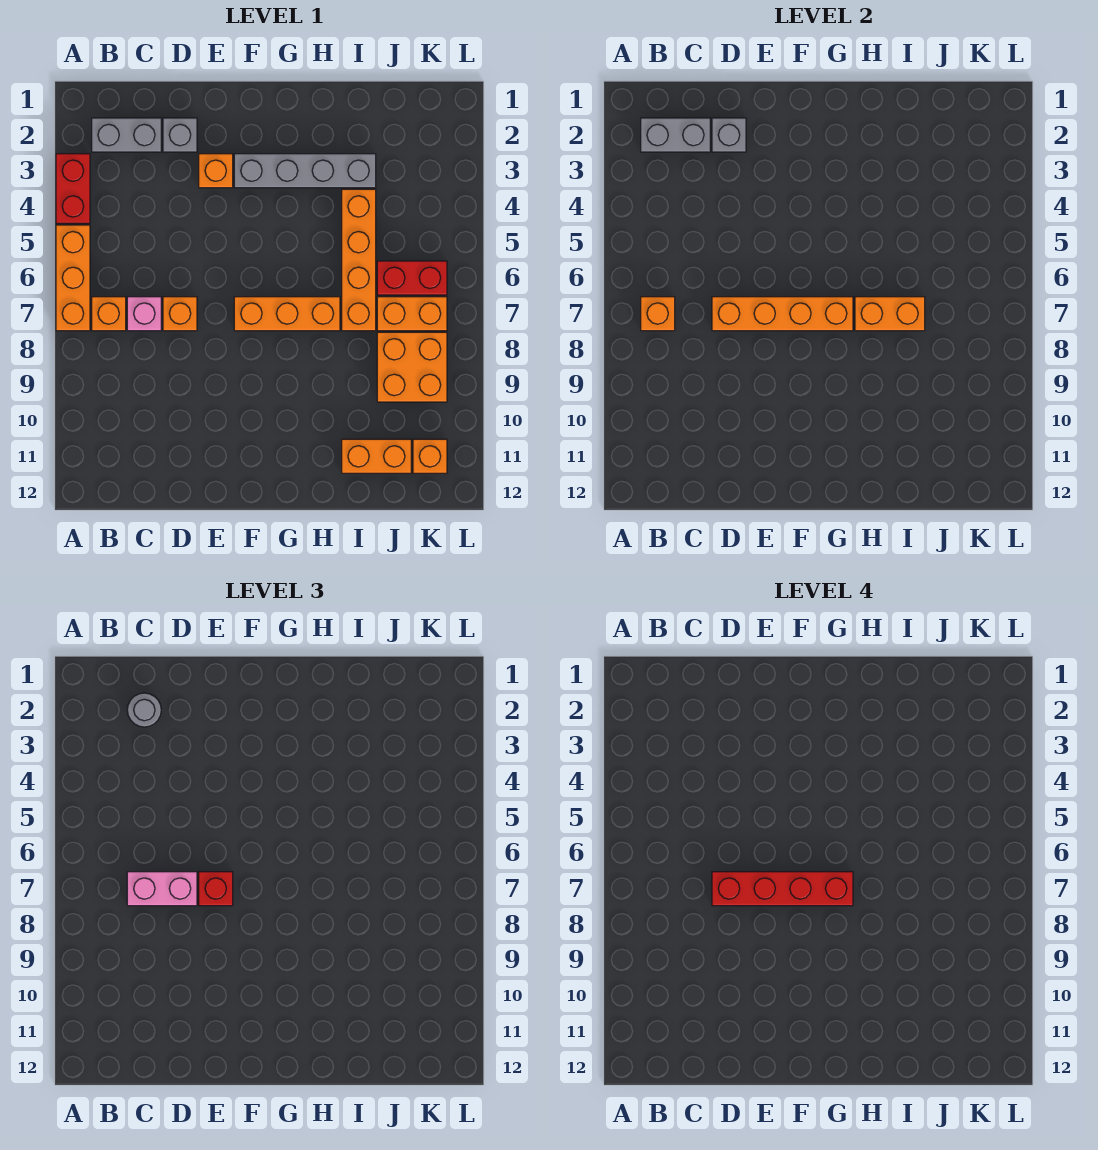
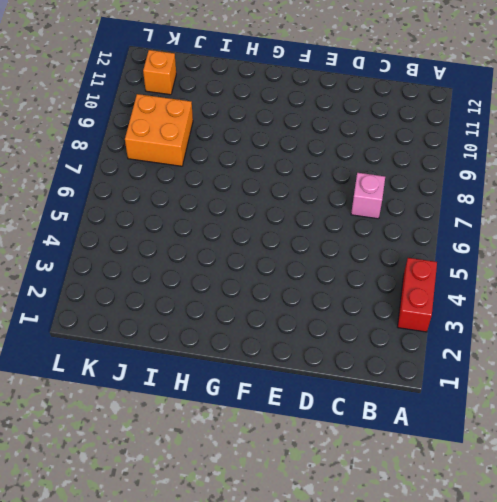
none -> orange 1x3 brick [56,225,90,331]
none -> grey 1x2 brick [92,118,161,152]
none -> orange 1x1 brick [92,297,126,331]

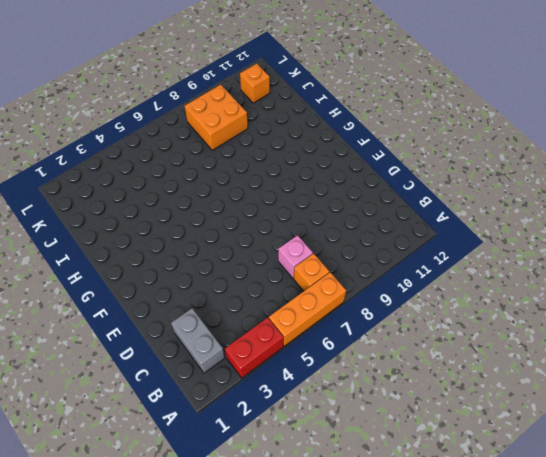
none -> grey 1x1 brick [163,118,197,152]
none -> orange 1x1 brick [163,297,197,331]
none -> orange 1x1 brick [199,154,233,188]

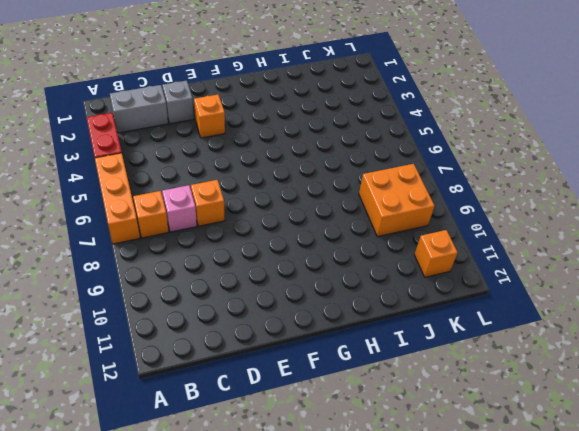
none -> grey 1x4 brick [234,154,376,188]
none -> orange 1x3 brick [234,297,340,331]
none -> orange 1x4 brick [342,189,376,331]

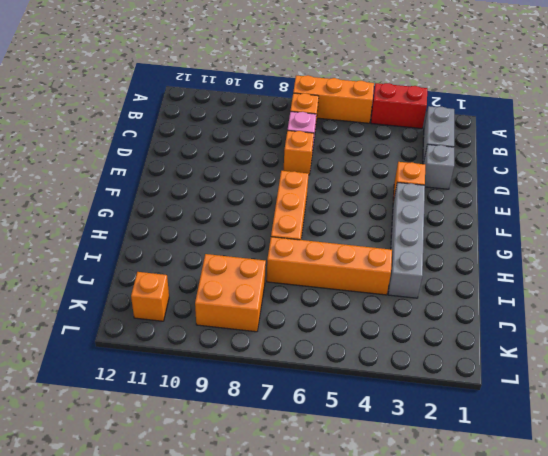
none -> orange 1x2 brick [342,439,411,473]
none -> red 1x2 brick [377,261,447,295]
none -> orange 1x2 brick [377,297,447,331]

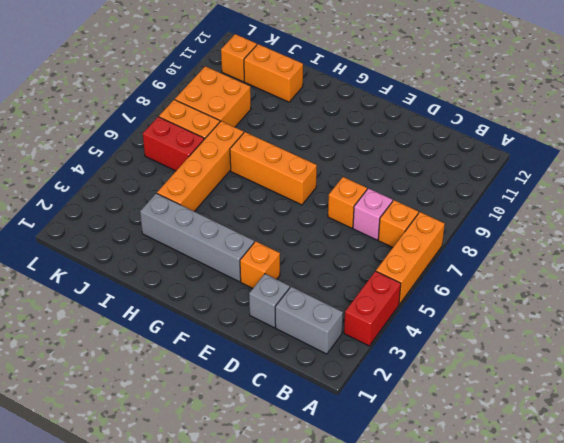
none -> grey 1x2 brick [641,118,710,152]
none -> orange 1x1 brick [641,297,675,331]
none -> grey 1x1 brick [712,118,746,152]

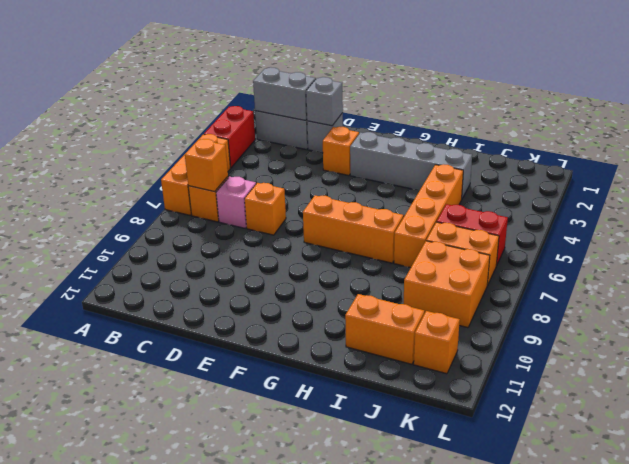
none -> orange 1x4 brick [712,297,853,331]
none -> orange 1x2 brick [855,297,925,331]
none -> grey 1x1 round brick [127,693,161,727]

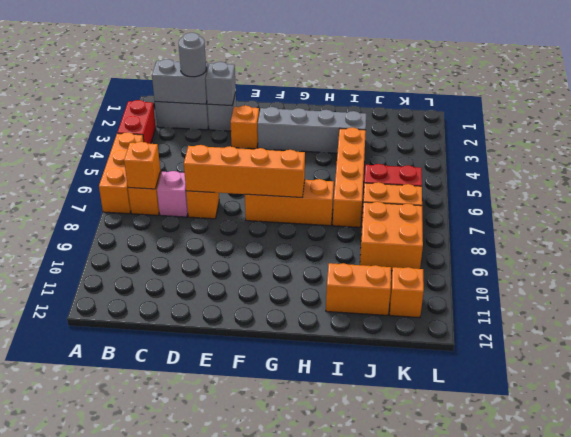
none -> orange 1x2 brick [855,297,925,331]
none -> pink 1x2 brick [127,872,197,906]
none -> red 1x1 brick [199,872,233,906]

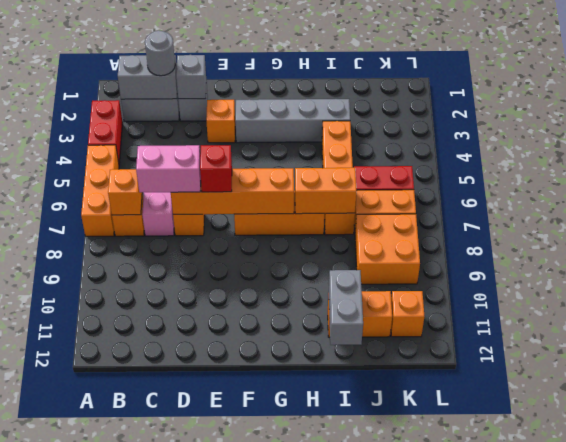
grey 1x2 brick [329,270,363,345] -> none
none -> red 1x4 brick [712,872,853,906]

